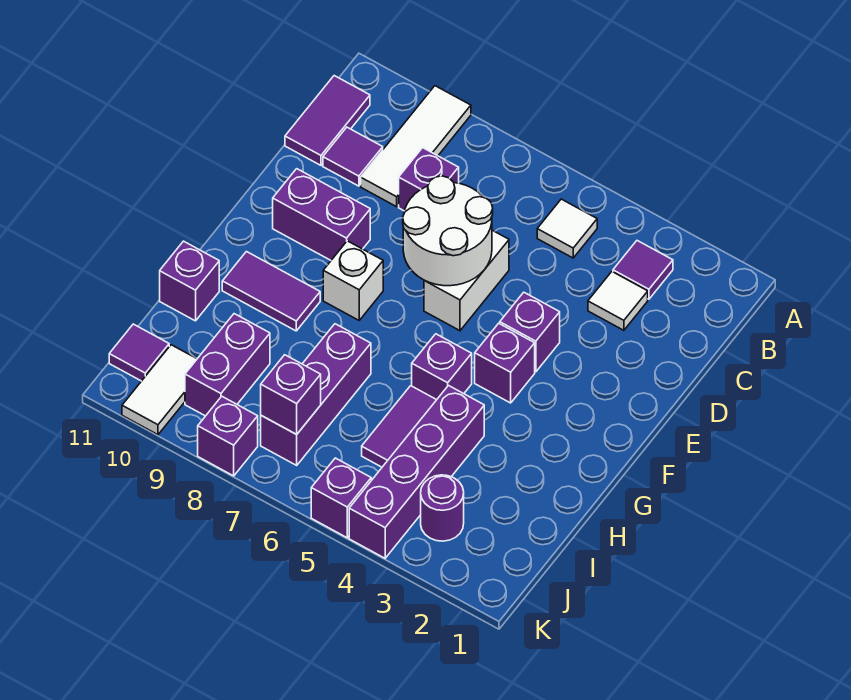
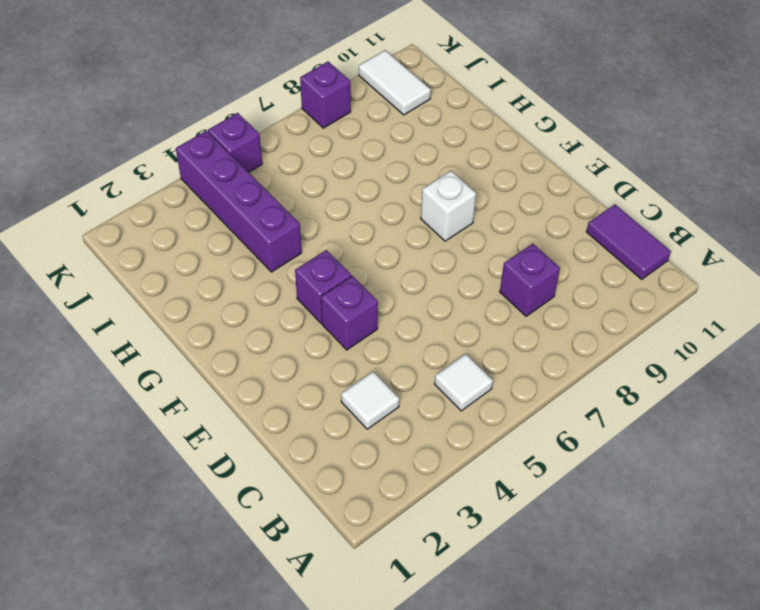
none -> white 1x3 tile [361,86,471,207]
none -> purple 1x1 tile [613,241,673,299]
none -> purple 1x1 tile [323,127,383,186]

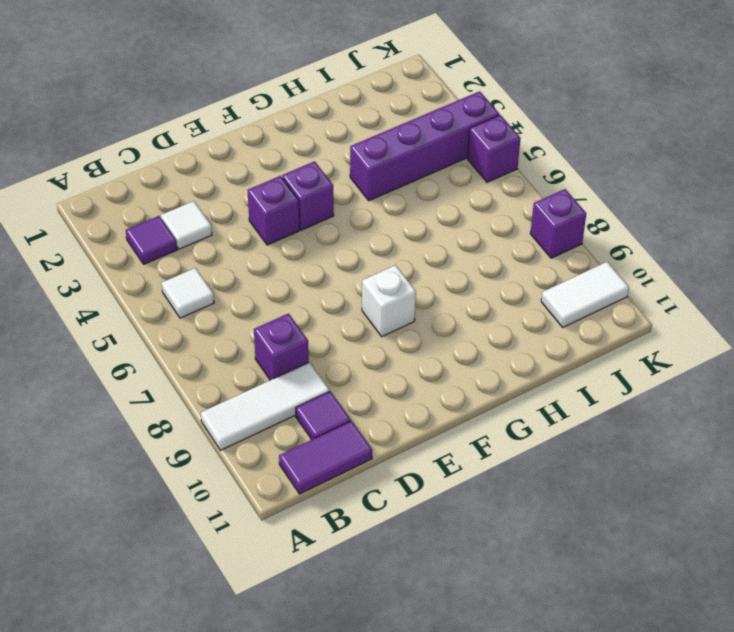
none -> white 1x2 brick [424,230,509,331]
none -> purple 1x2 brick [273,169,370,260]
none -> purple 1x1 brick [412,334,472,400]

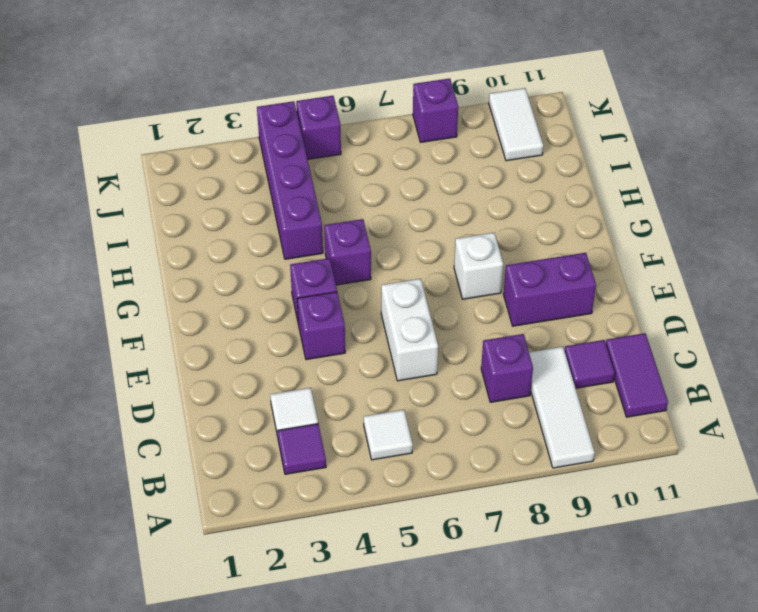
none -> purple 1x2 tile [222,252,320,331]
none -> purple 1x2 tile [362,386,436,467]
none -> purple 1x3 brick [261,324,371,465]

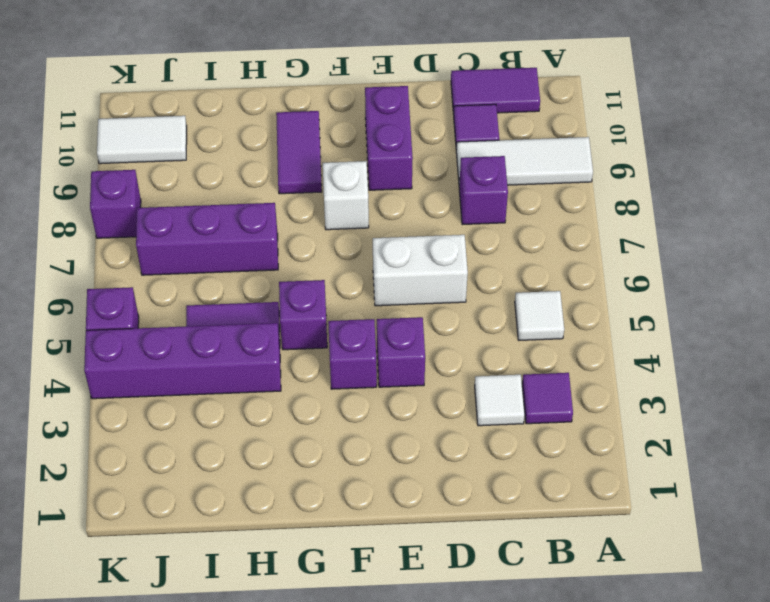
none -> purple 1x1 brick [160,241,219,321]
none -> purple 1x2 brick [185,314,270,416]
none -> purple 1x1 round brick [421,475,464,541]

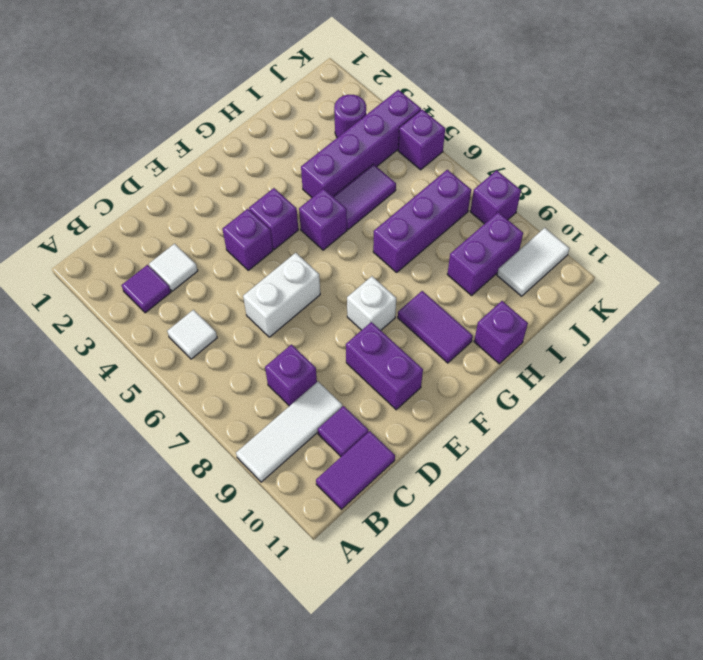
none -> purple 1x1 tile [109,324,169,381]
none -> white 2x2 round brick [403,176,493,286]
none -> purple 1x1 brick [261,355,321,434]

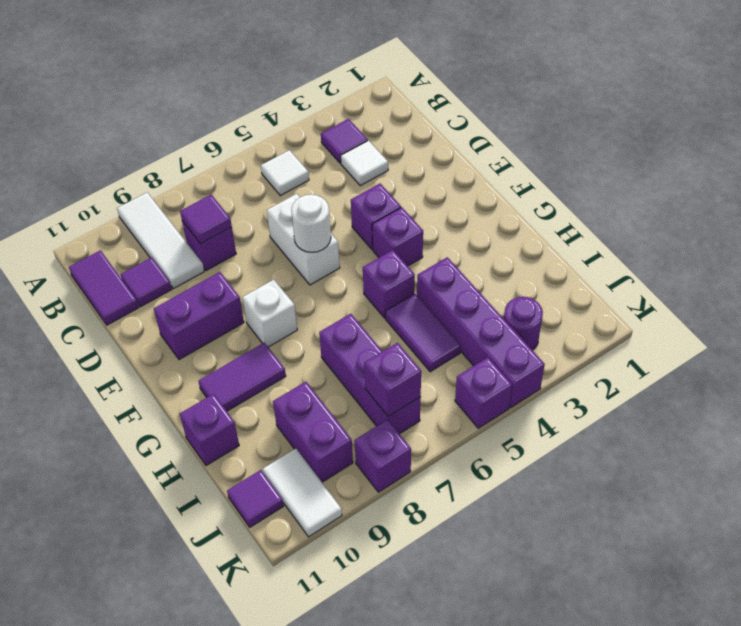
purple 1x1 tile [180,195,232,244] -> none
white 1x1 round brick [291,195,331,252] -> white 2x2 round brick [403,176,493,286]

